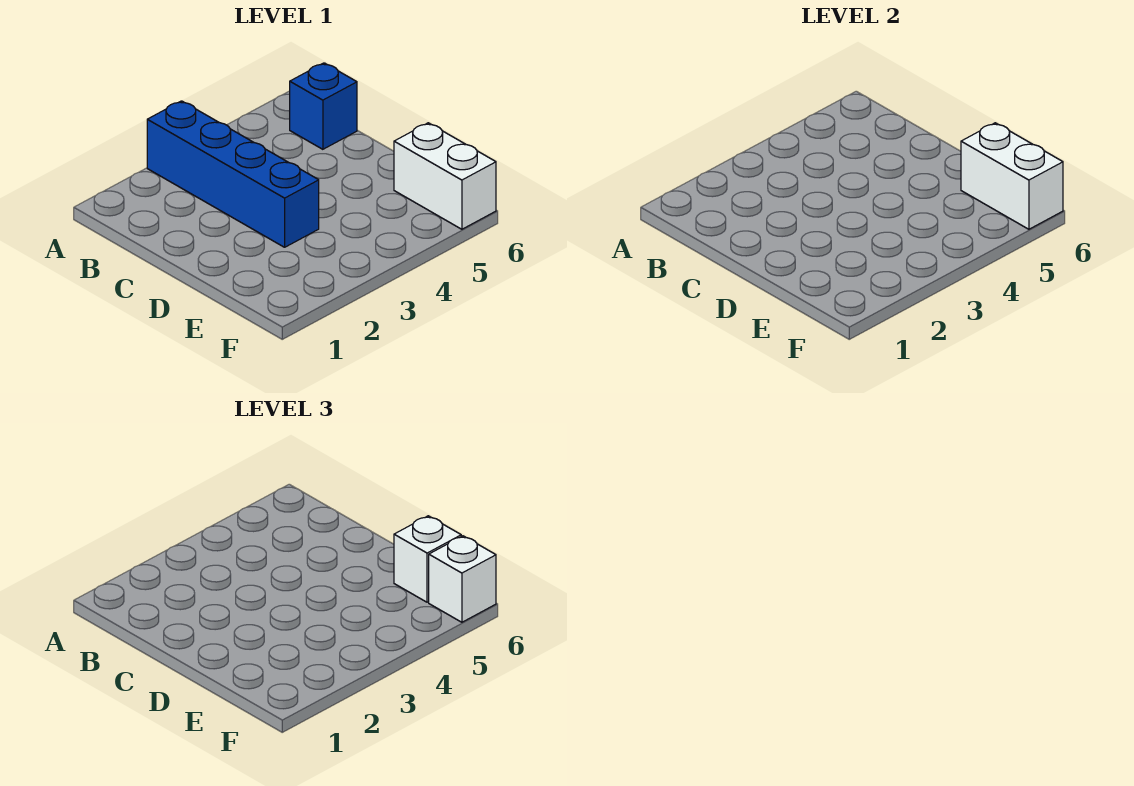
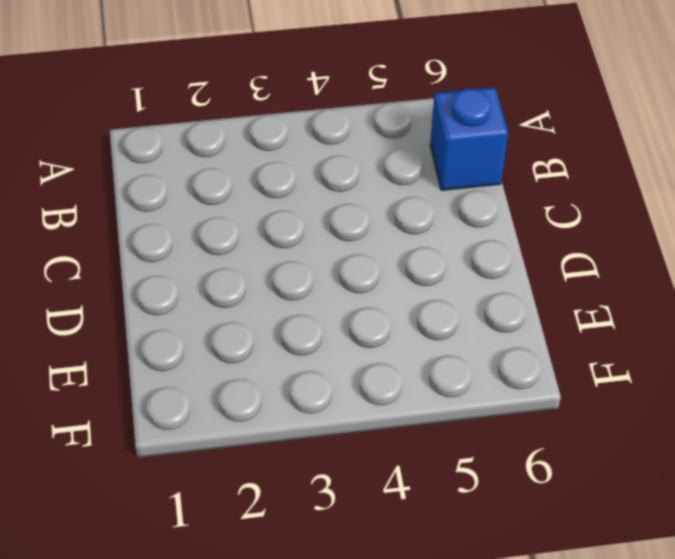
none -> blue 1x4 brick [147,101,319,247]
none -> white 1x2 brick [394,123,496,229]

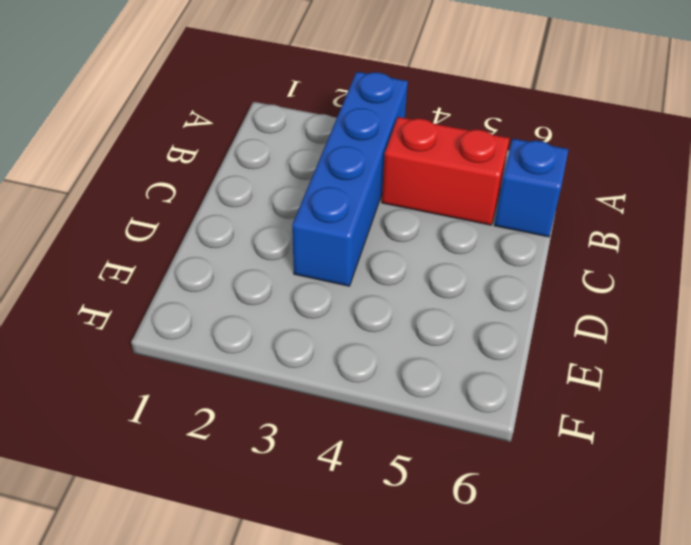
red 1x2 brick [382,117,510,225] -> none
none -> white 1x2 brick [394,123,496,229]
none -> white 1x2 brick [961,123,1063,229]

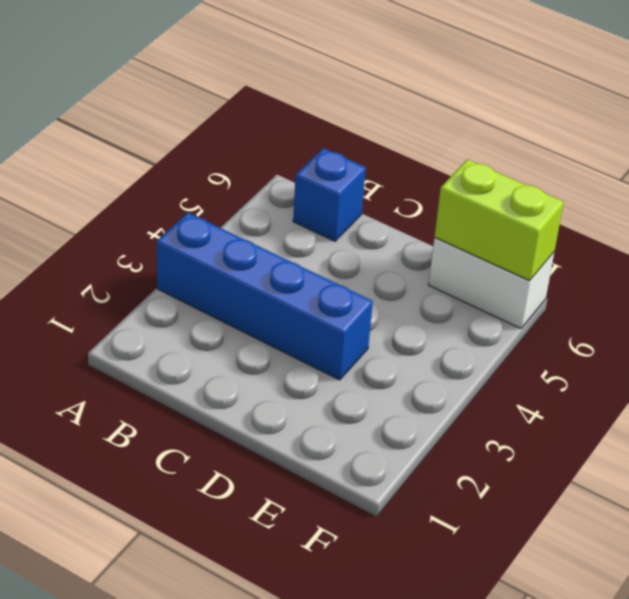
lime 1x2 brick [435,159,564,281] -> white 1x2 brick [961,123,1063,229]
none -> white 1x1 brick [394,516,461,602]
none -> white 1x1 brick [429,536,496,622]

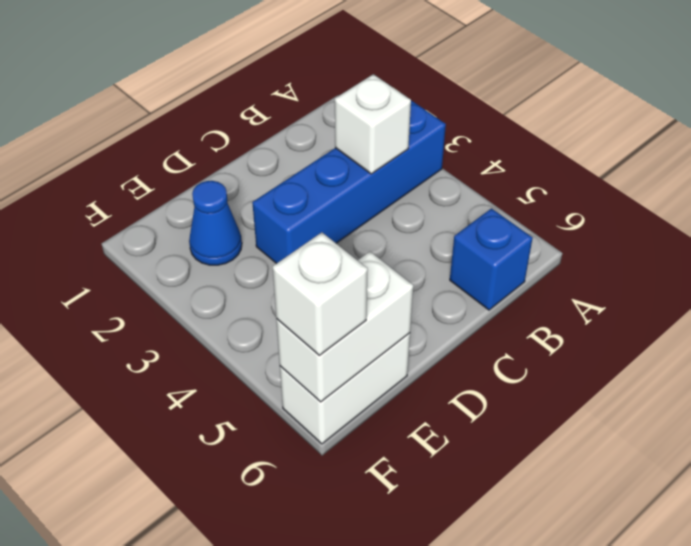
white 1x1 brick [335,74,411,174] -> white 1x1 brick moved to [394,516,461,602]
blue 1x1 cone [189,181,242,265] -> none

